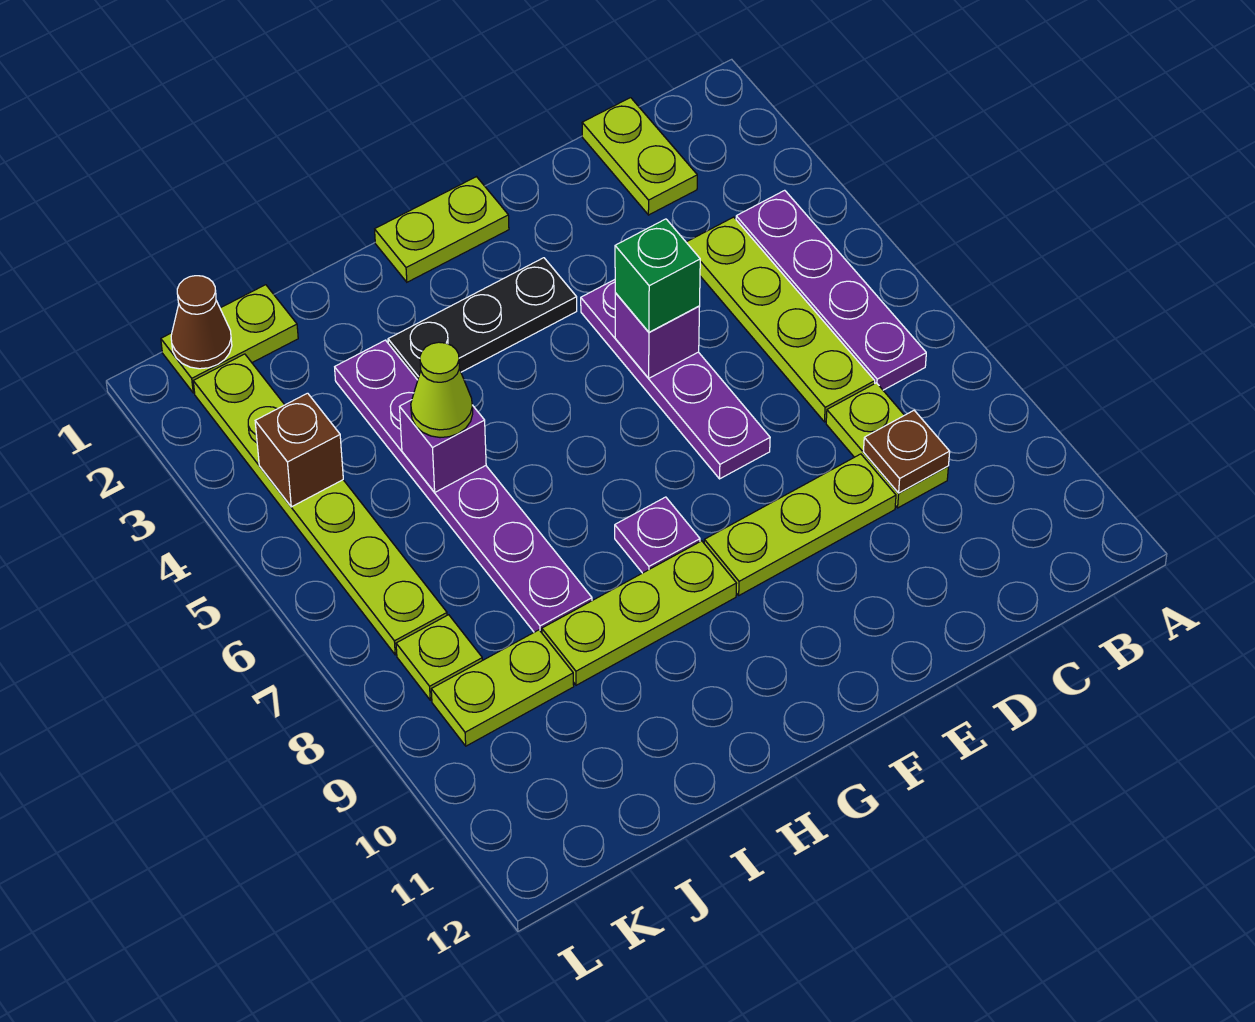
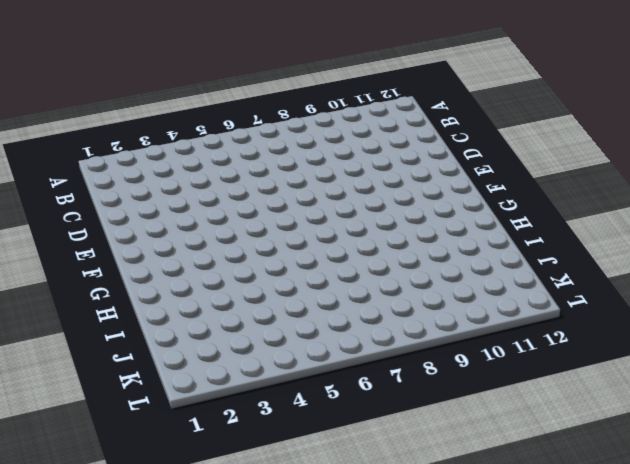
none -> purple 1x4 plate [736,190,926,390]
none -> lime 1x2 plate [582,98,697,215]
none -> lime 1x4 plate [686,217,875,422]

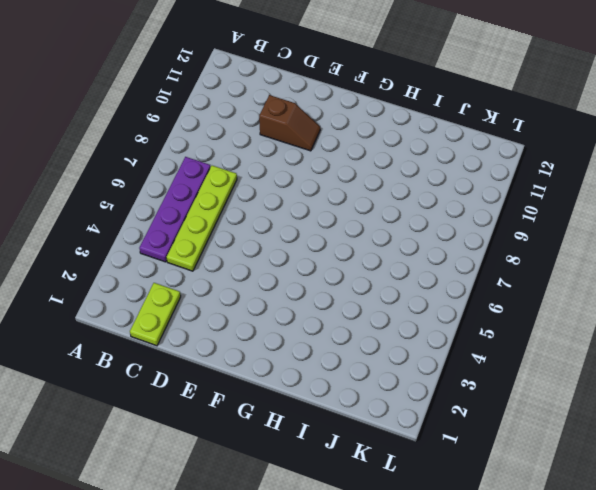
brown 1x2 slope [259,95,320,151] -> none
none -> lime 1x2 plate [826,383,948,508]
none -> lime 1x3 plate [704,454,896,595]
none -> purple 1x4 plate [581,280,770,479]

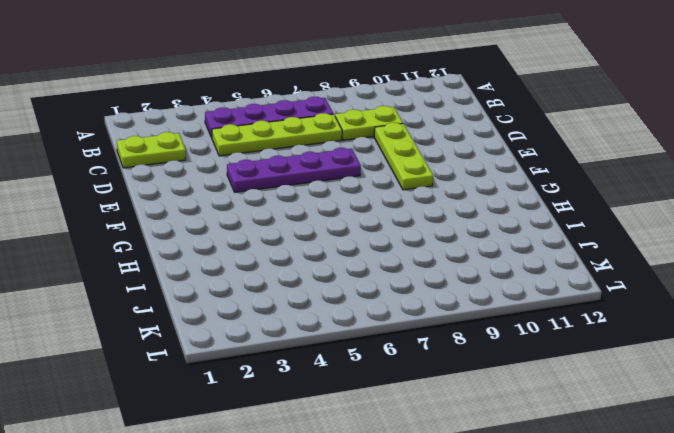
none -> lime 1x2 plate [375,177,509,282]
none -> black 1x3 plate [388,258,577,380]
none -> purple 1x1 plate [615,497,700,573]

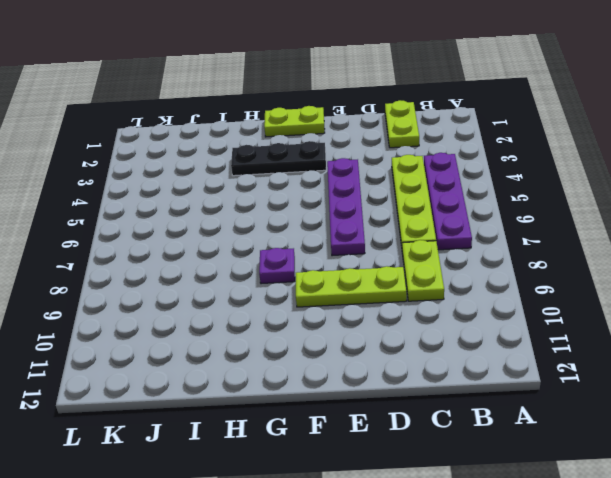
none -> lime 1x3 plate [542,541,737,685]
none -> purple 1x6 plate [335,340,592,633]
none -> lime 1x2 plate [161,285,298,393]

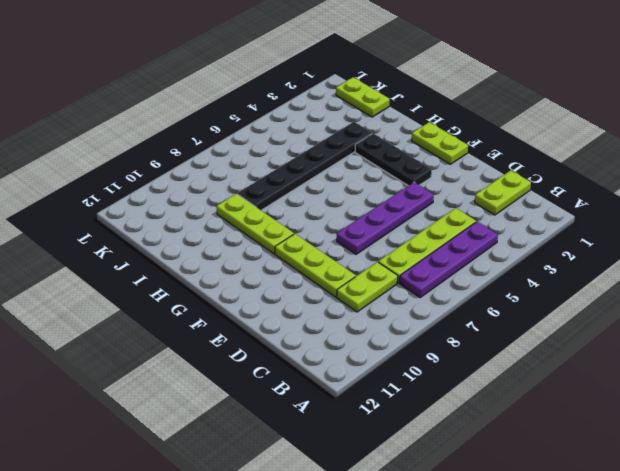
black 1x6 plate [237,122,372,210] -> purple 1x6 plate [335,340,592,633]
none -> purple 1x1 plate [615,497,700,573]
none -> lime 1x2 plate [431,630,574,746]
none -> lime 1x6 plate [193,354,447,655]

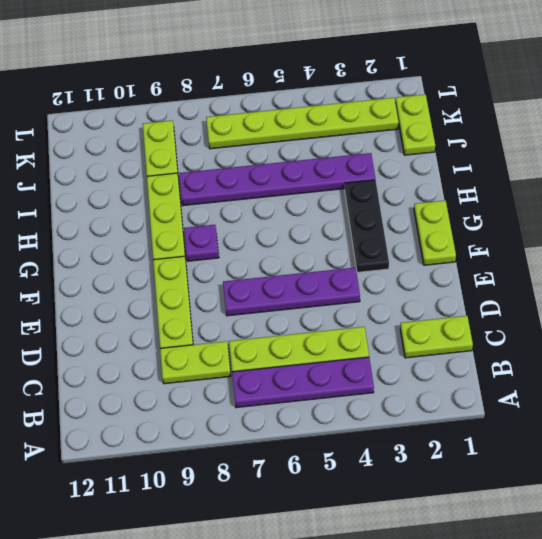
none -> lime 1x1 plate [396,615,482,700]
none -> brown 1x1 plate [863,410,950,493]
none -> purple 1x1 brick [615,293,700,378]

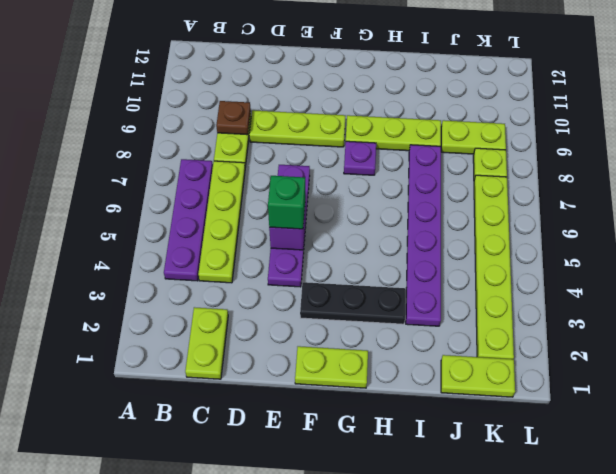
none -> purple 1x1 brick [400,400,486,492]
none -> brown 1x1 cone [171,276,232,369]
none -> brown 1x1 brick [255,393,343,507]

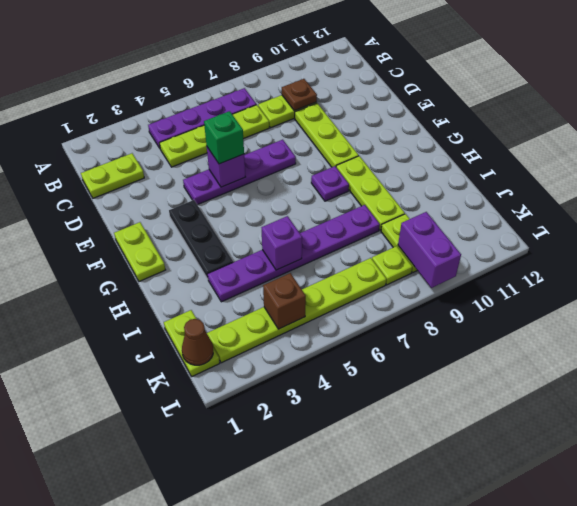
purple 1x2 brick [398,212,461,288] -> none
none -> lime 1x1 cone [411,342,473,438]

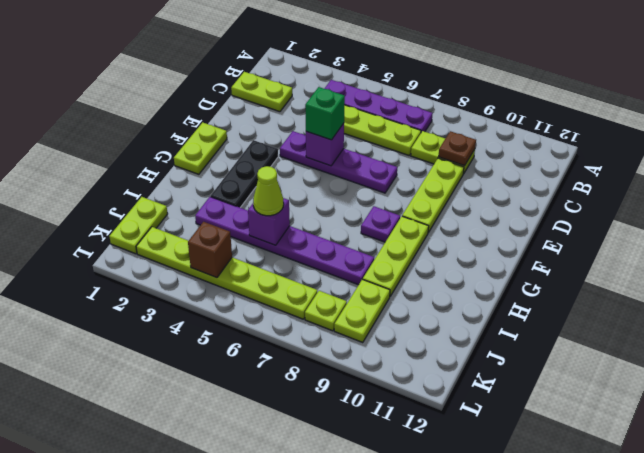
none -> brown 1x1 cone [171,276,232,369]

